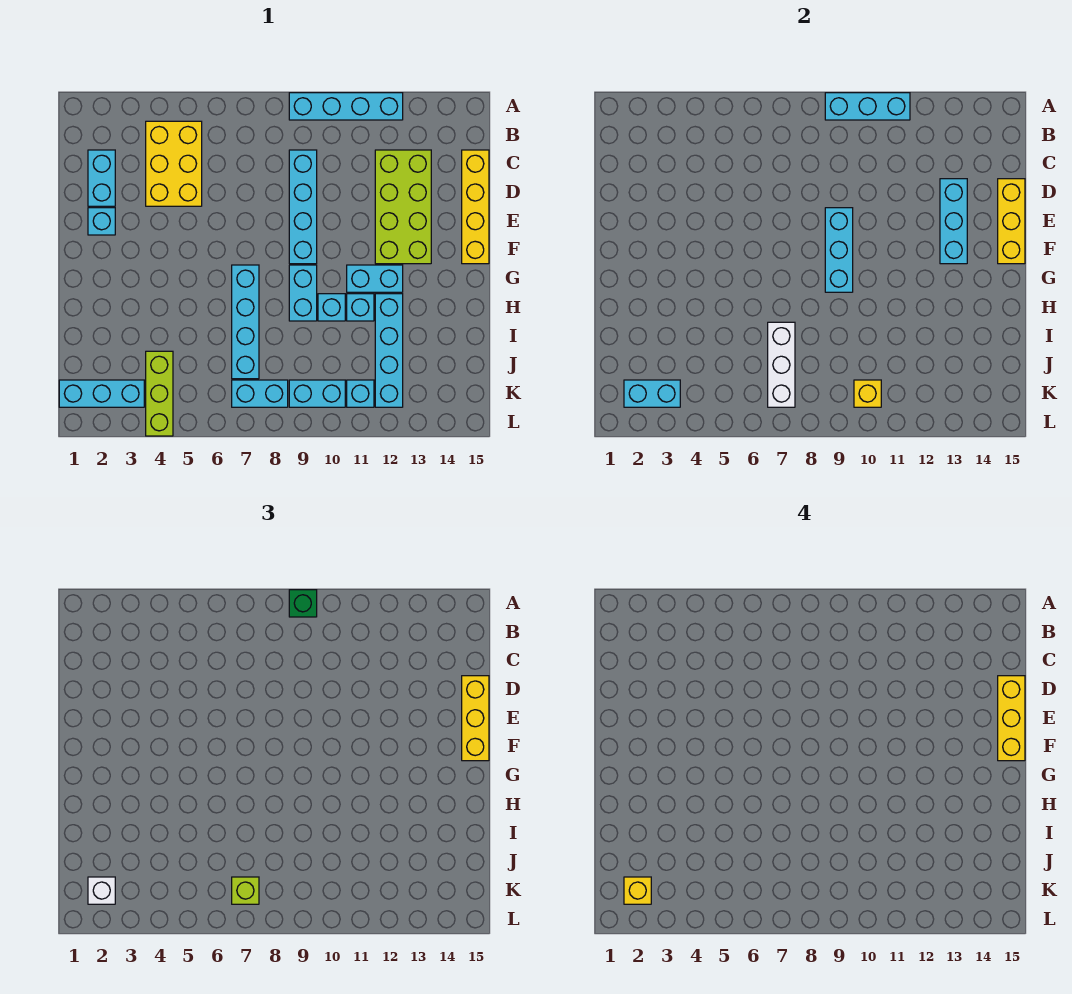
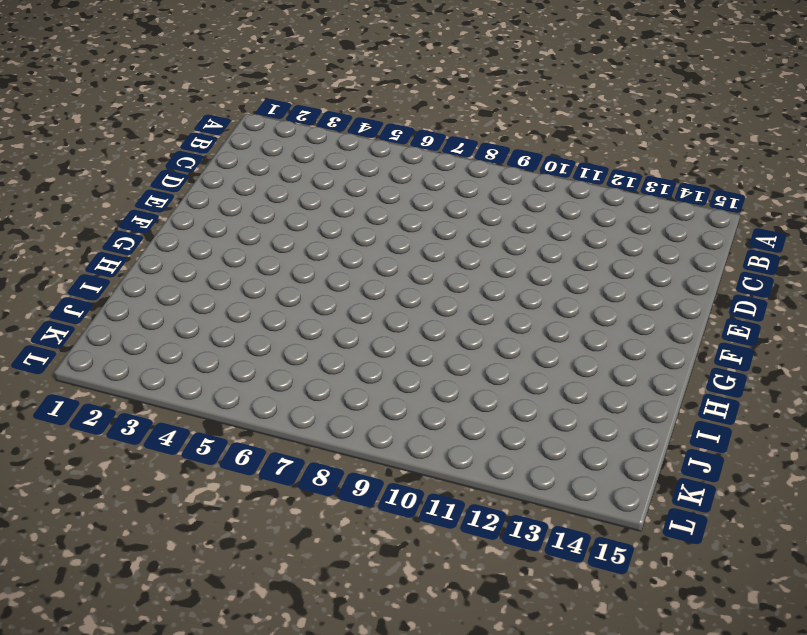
none -> cyan 1x4 brick [289,93,403,120]
none -> yellow 2x3 brick [146,121,202,206]
none -> cyan 1x2 brick [88,150,115,206]
none -> cyan 1x4 brick [289,150,317,264]

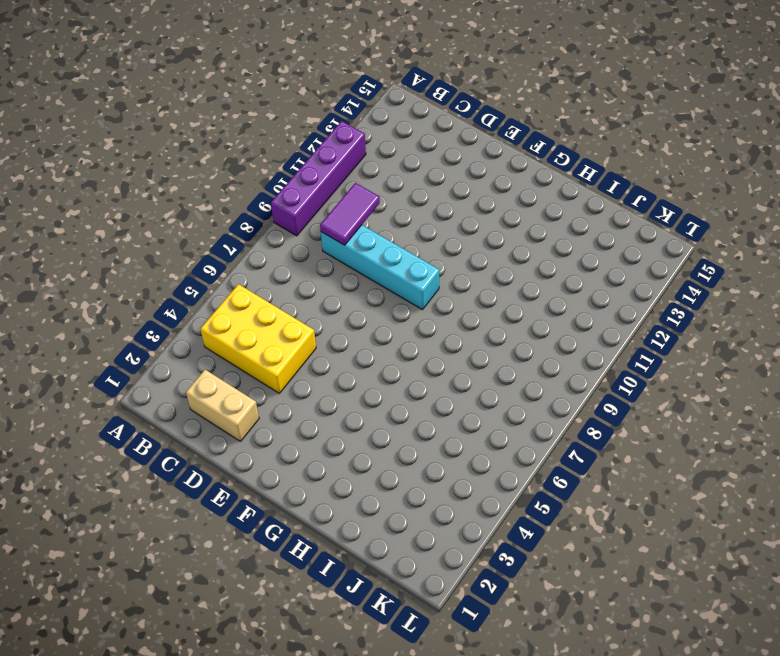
purple 1x4 brick [271,121,366,236] -> cyan 1x4 brick [289,93,403,120]
tan 1x2 brick [186,370,259,441] -> cyan 1x2 brick [88,150,115,206]
purple 1x2 tile [320,183,380,245] -> none
none -> lime 2x4 brick [375,150,431,264]
none -> yellow 1x4 brick [462,150,489,264]
none -> cyan 1x1 brick [88,208,115,235]
none -> cyan 1x4 brick [232,265,259,379]

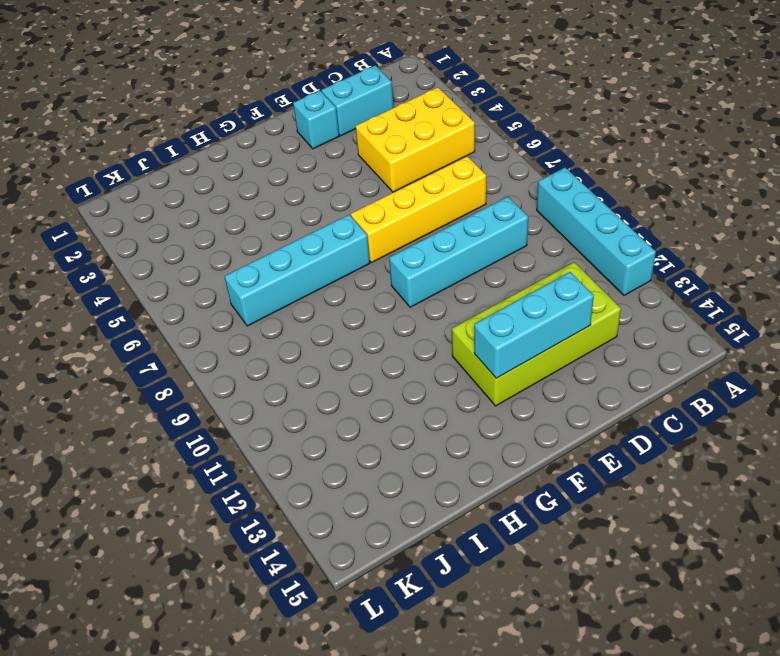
yellow 1x4 brick [351,156,486,263] -> yellow 1x4 brick moved to [462,150,489,264]
none -> cyan 1x2 brick [289,265,317,321]
none -> cyan 1x2 brick [347,265,403,292]
none -> cyan 1x1 brick [318,294,345,321]
none -> cyan 1x1 brick [347,294,374,321]

